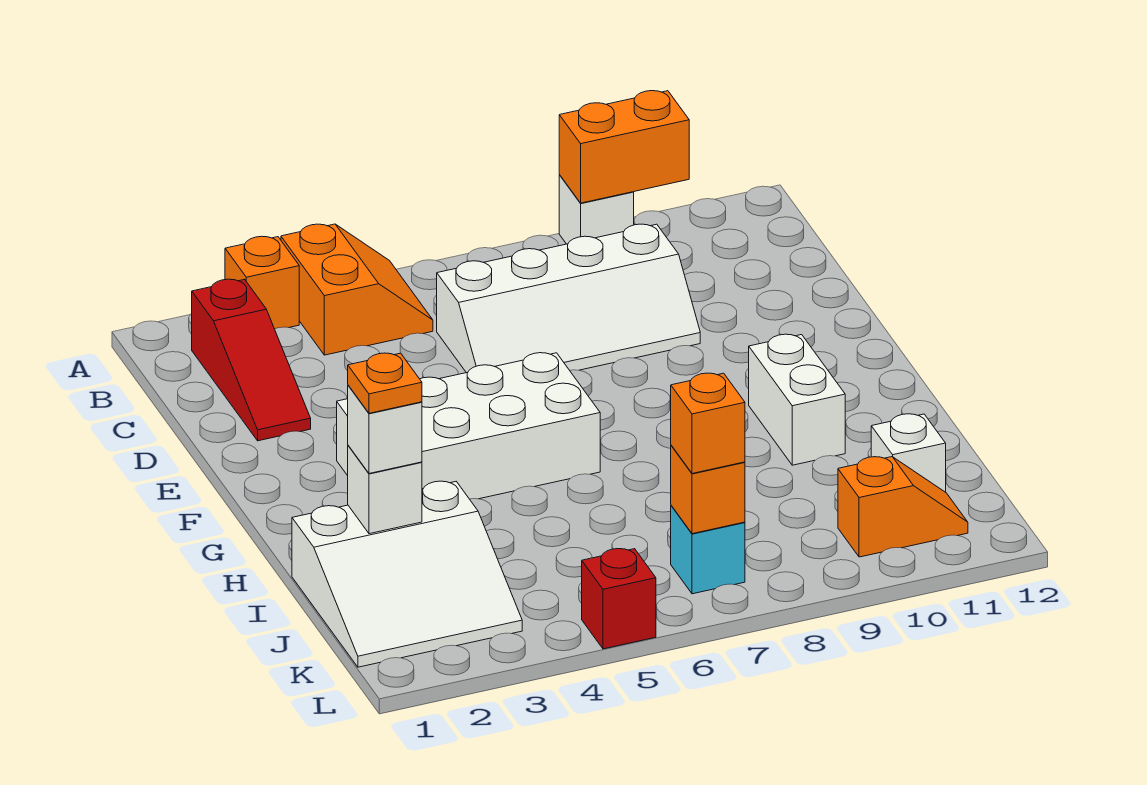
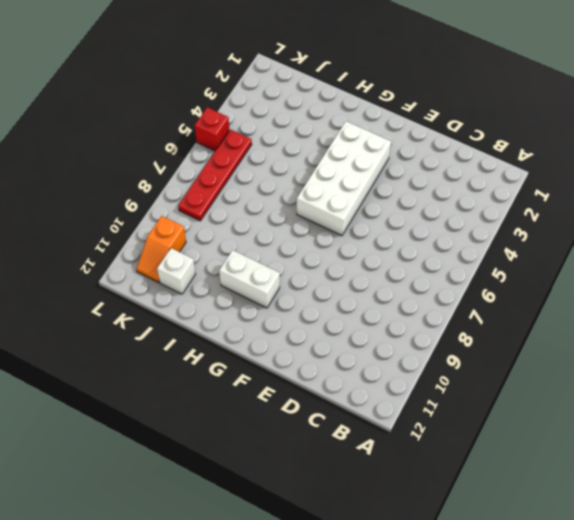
red 1x4 plate [178,130,252,221] -> cyan 1x1 brick [671,506,745,594]
none -> orange 1x1 brick [225,236,299,329]
none -> orange 2x2 slope [281,224,433,355]
none -> white 1x1 brick [559,175,634,244]

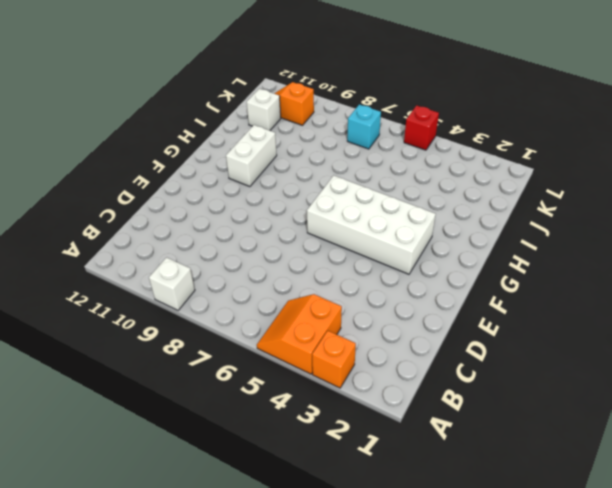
none -> red 1x3 slope [192,279,311,441]
none -> white 2x4 slope [437,224,700,373]
none -> white 3x3 slope [292,481,522,667]

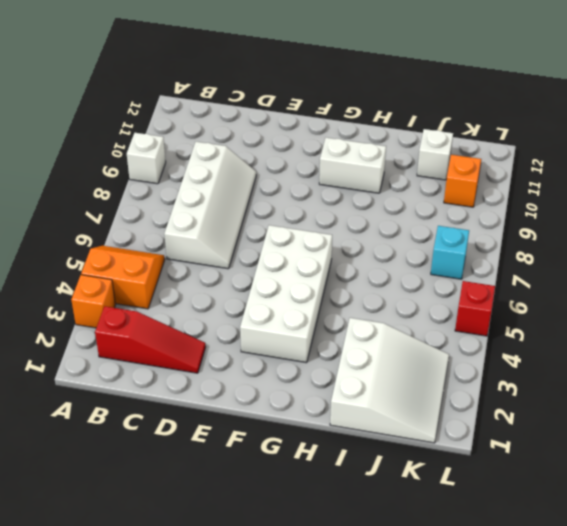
none -> orange 1x2 brick [559,91,689,203]
none -> white 1x1 brick [348,446,422,534]
none -> orange 1x1 brick [671,445,745,534]

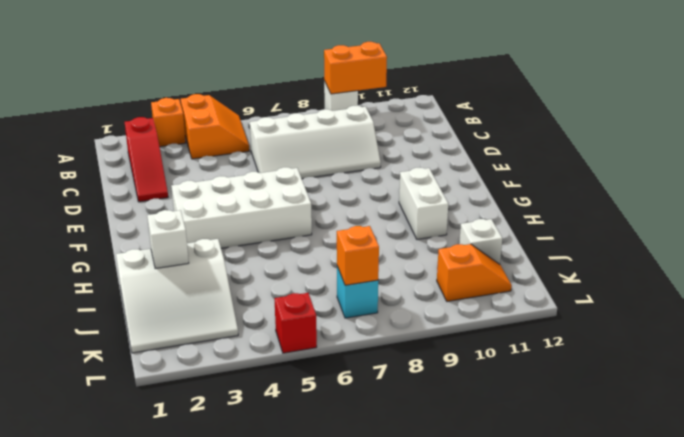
none -> white 1x1 brick [348,385,422,474]
none -> orange 1x1 brick [671,373,745,474]
none -> orange 1x1 plate [348,353,422,413]

